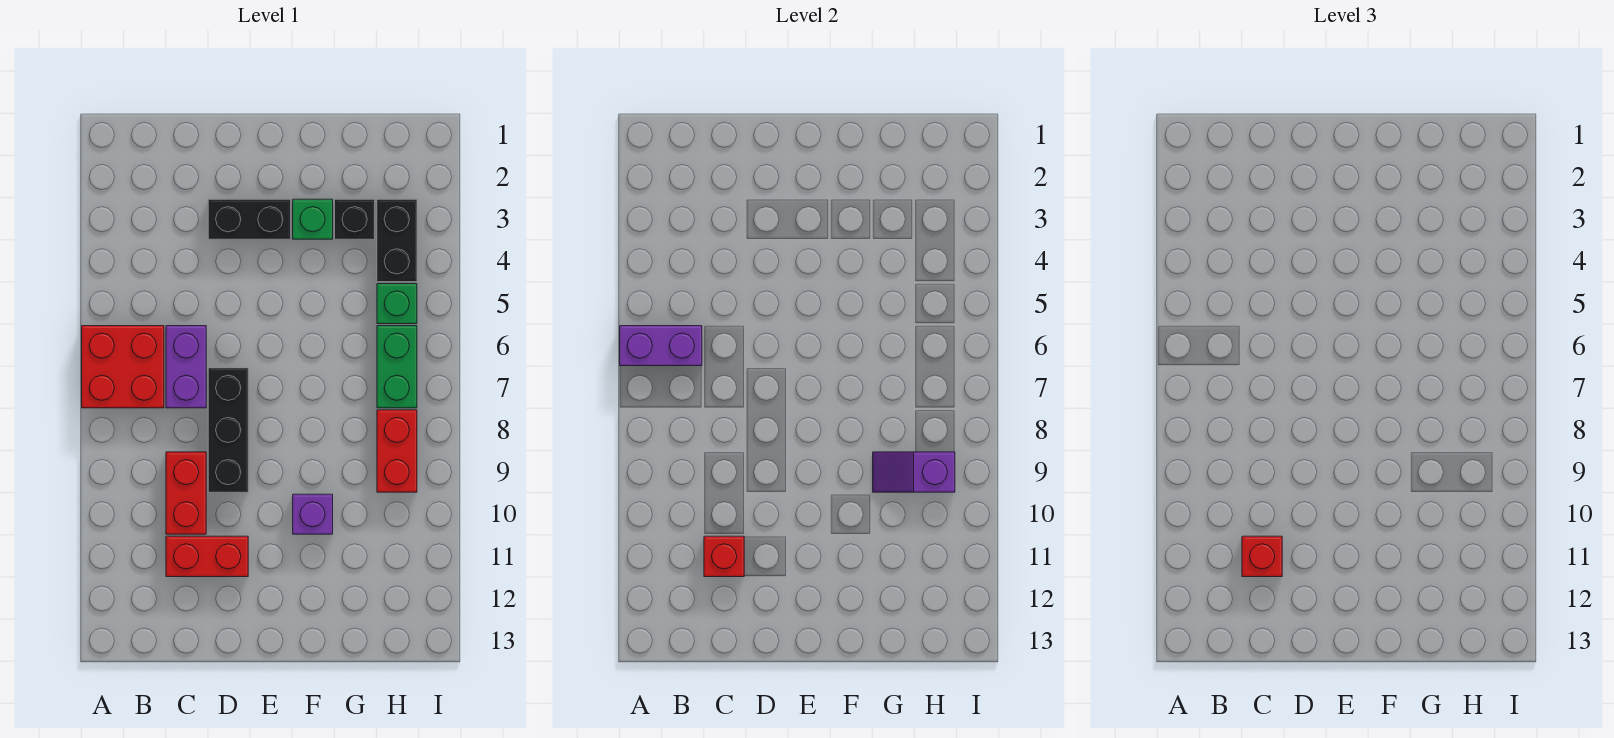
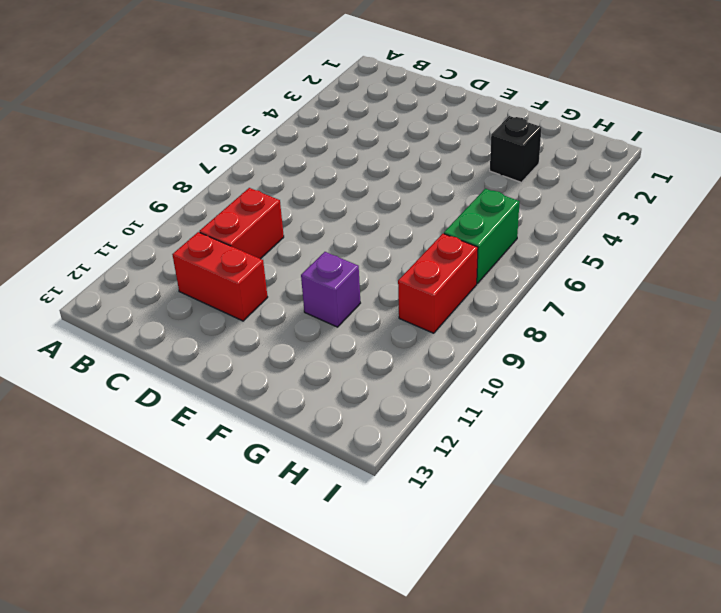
none -> red 2x2 brick [82,326,164,408]
none -> purple 1x2 brick [166,326,206,408]
none -> black 1x2 brick [208,199,291,239]

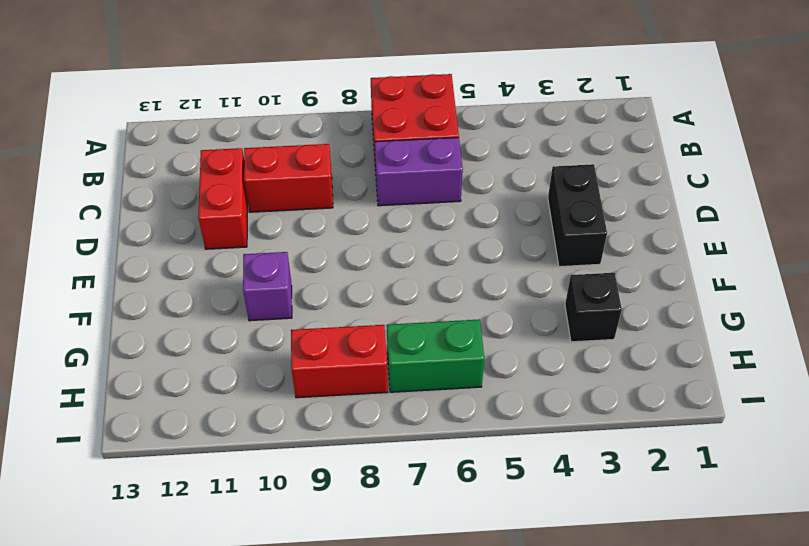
none -> black 1x3 brick [208,368,248,492]
none -> green 1x1 brick [293,199,333,239]
none -> black 1x2 brick [377,199,417,282]

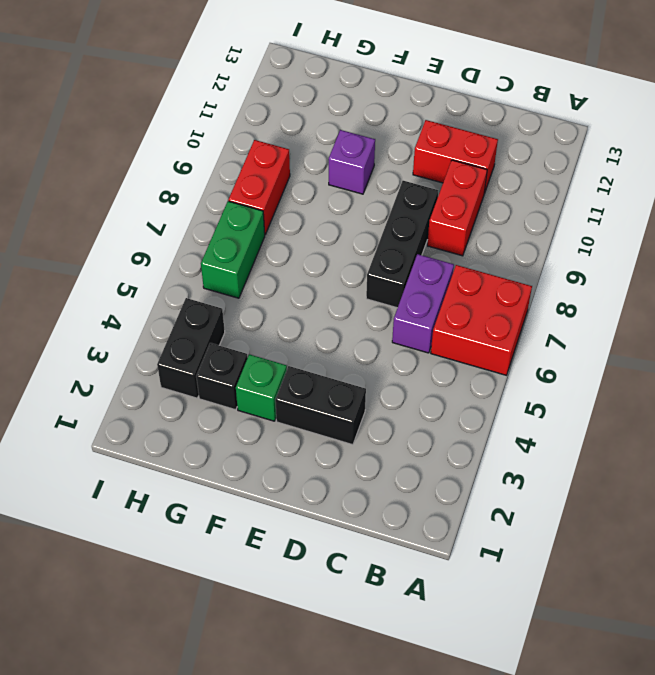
none -> green 1x1 brick [377,284,417,324]
none -> purple 1x2 brick [620,326,702,366]
none -> red 1x1 brick [704,536,744,577]

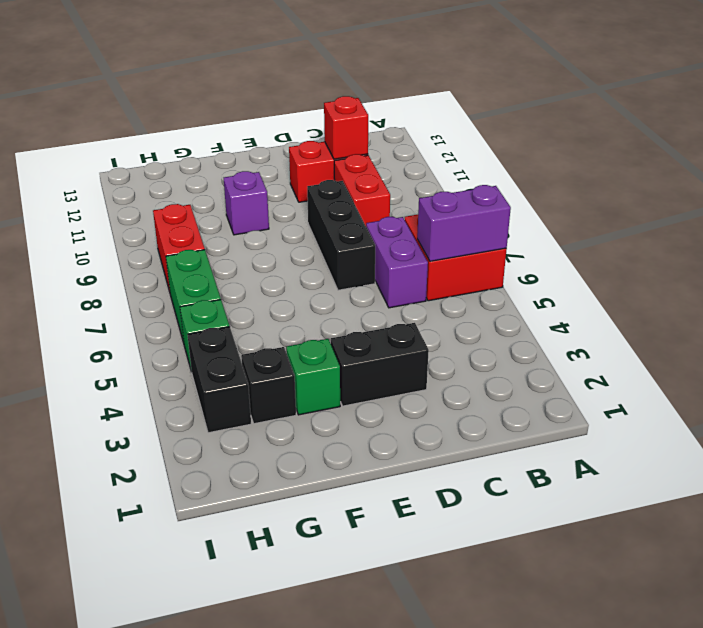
none -> purple 1x2 slope [873,452,955,492]
none -> red 1x1 brick [1242,536,1282,577]

